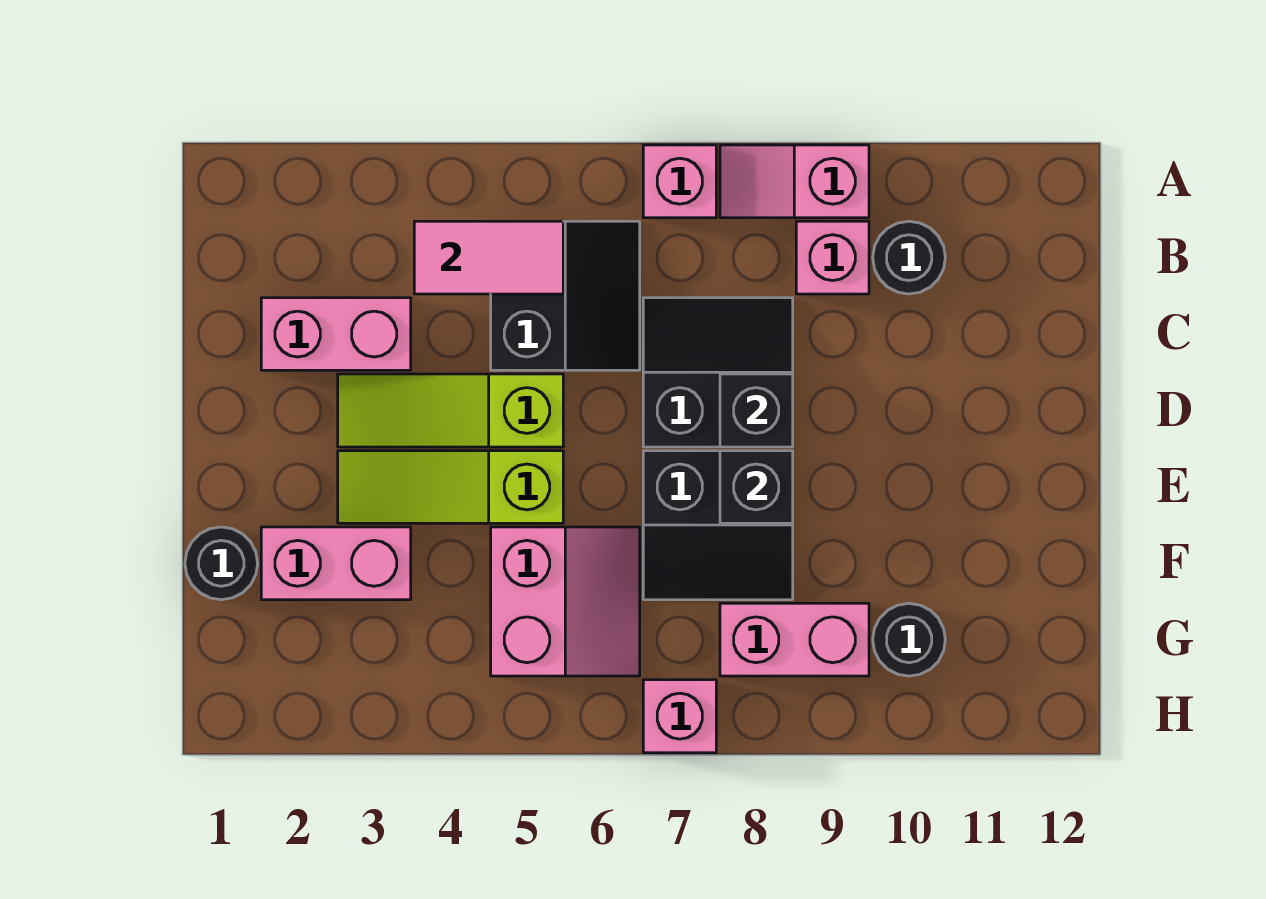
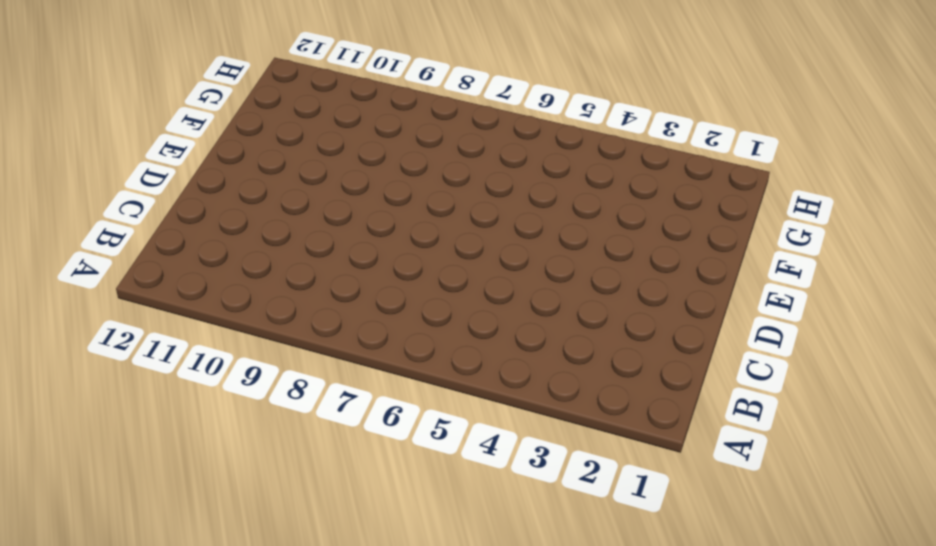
none -> pink 1x1 brick [643,145,716,218]
none -> pink 1x2 slope [720,145,869,218]
none -> black 2x2 slope [491,221,640,370]

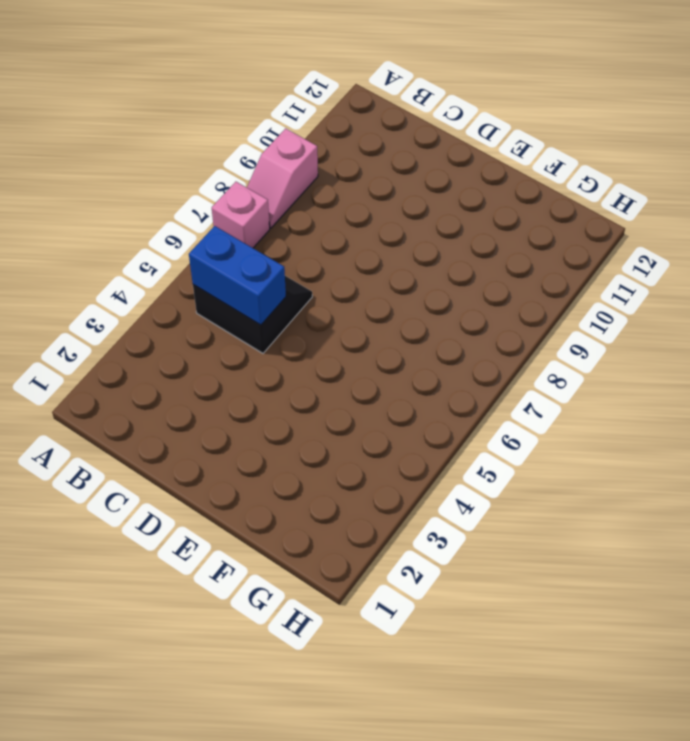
blue 1x2 brick [189,226,286,325] -> pink 1x2 tile [414,221,563,294]
none -> pink 1x1 brick [796,221,869,294]
none -> black 1x1 round brick [873,221,945,294]
none -> pink 1x2 brick [261,298,411,370]

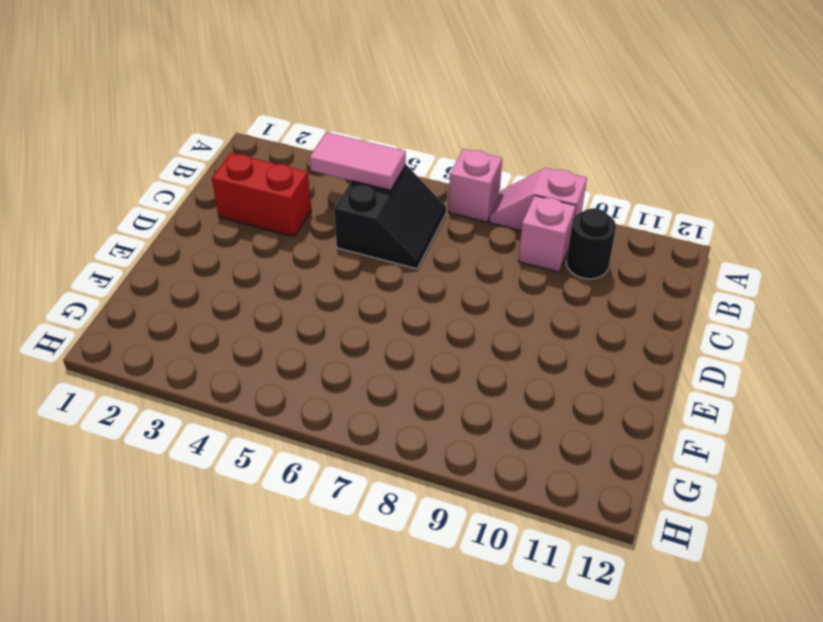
red 1x2 brick [212,153,311,237] -> pink 1x2 brick [261,298,411,370]
none -> black 2x2 slope [643,298,793,447]
none -> lime 1x3 slope [338,374,563,447]
none -> lime 1x3 slope [338,451,563,523]

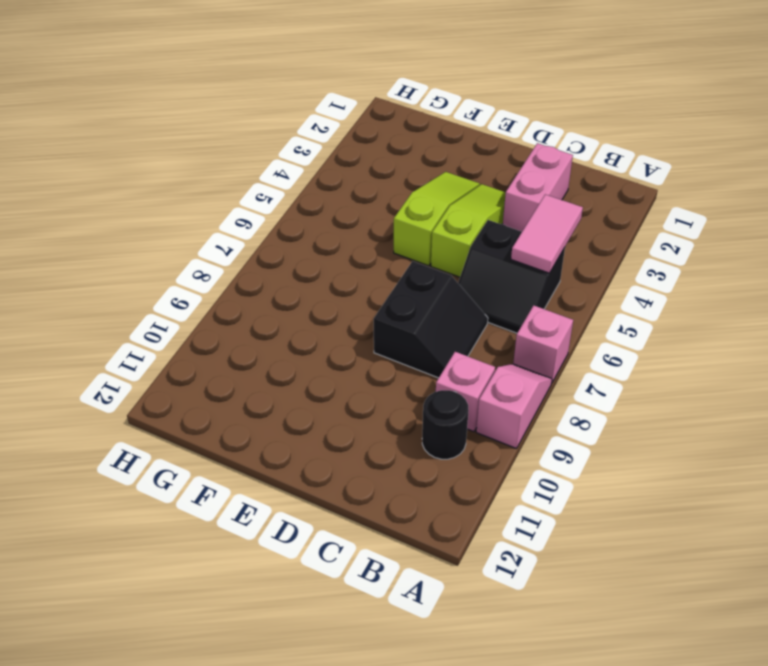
none -> black 2x2 slope [643,451,793,600]
none -> black 1x1 round brick [185,527,258,600]
none -> pink 1x2 brick [261,527,411,600]

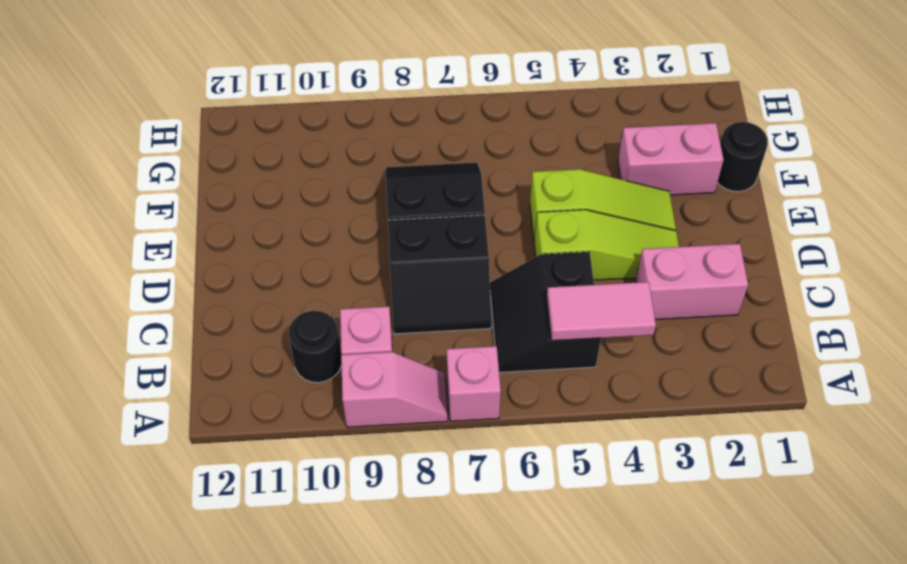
none -> pink 2x2 slope [491,527,640,676]
none -> pink 1x2 brick [720,603,869,676]
none -> black 1x1 round brick [873,603,945,676]

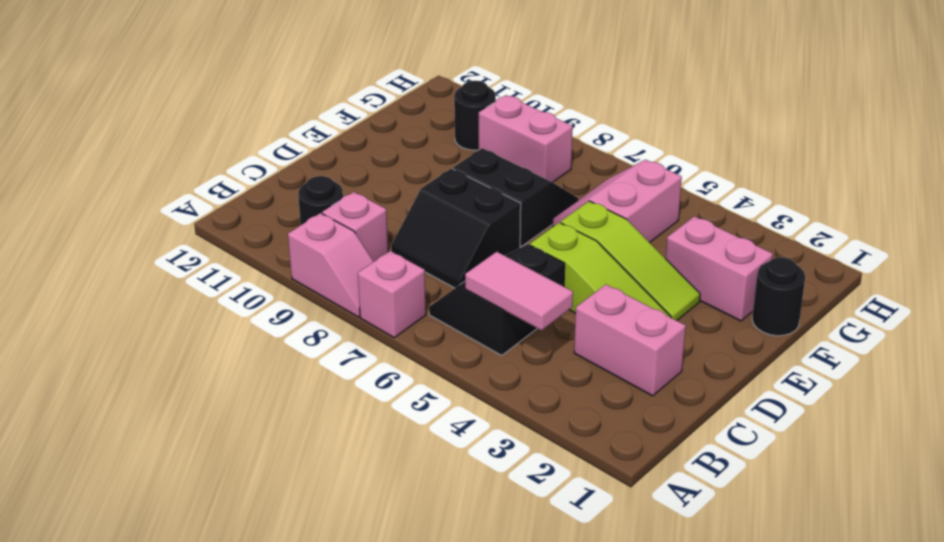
none -> pink 1x1 brick [643,680,716,753]
none -> black 1x1 brick [720,374,793,447]
none -> black 1x1 brick [720,451,793,523]

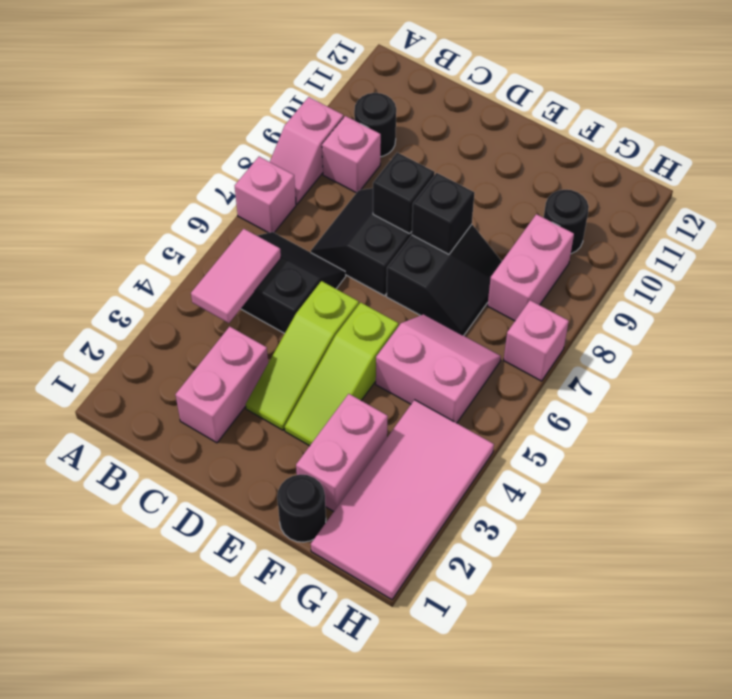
pink 2x4 tile [311,400,494,600] -> none

